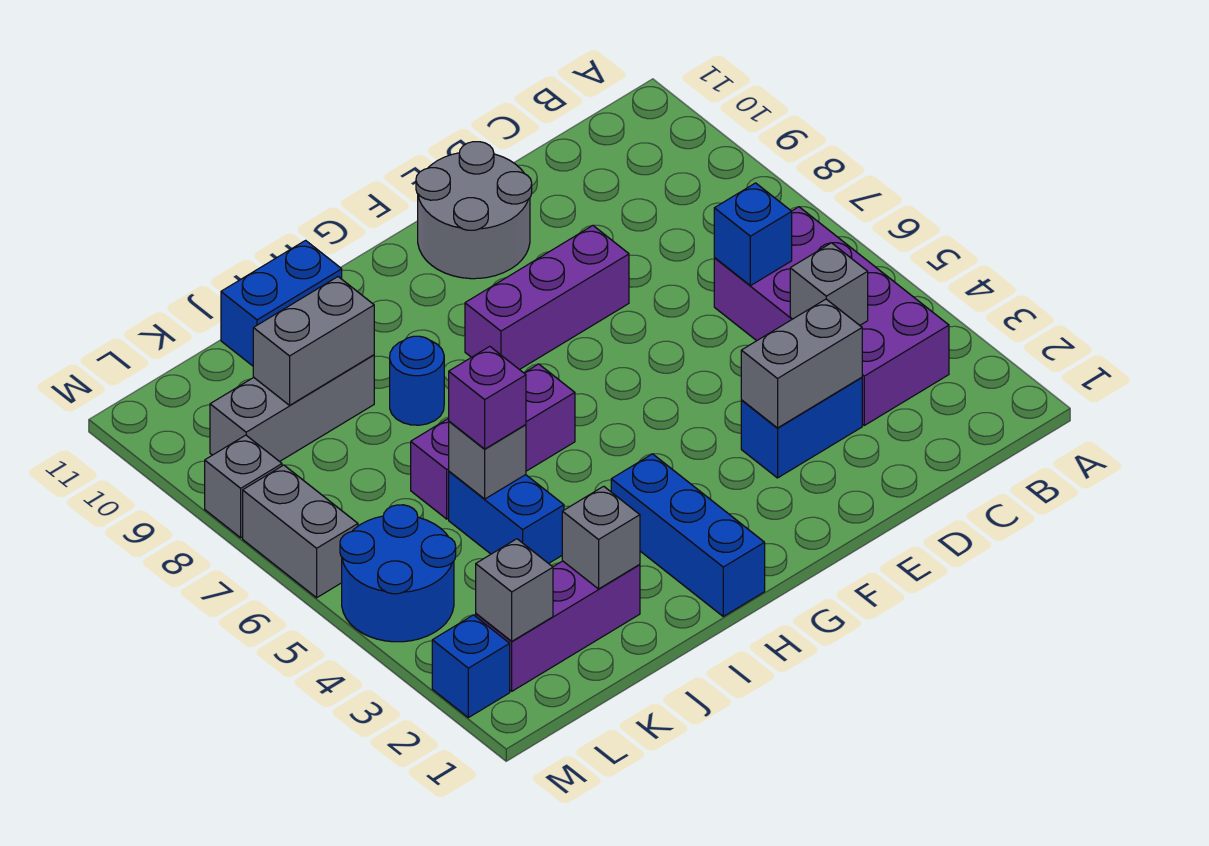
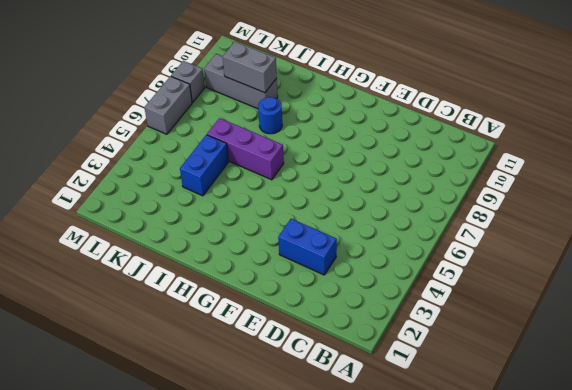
none -> purple 2x4 brick [714,207,949,425]
none -> purple 1x3 brick [465,225,629,370]
none -> grey 2x2 round brick [416,142,532,279]

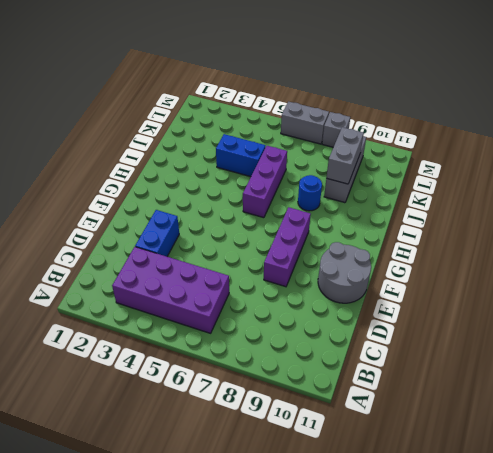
none -> blue 1x3 brick [611,454,765,616]
none -> blue 1x2 brick [221,240,342,366]
none -> purple 1x3 brick [476,561,640,691]

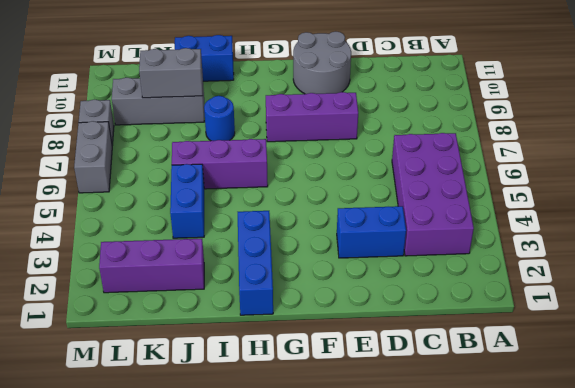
none -> blue 2x2 round brick [340,505,456,642]
none -> blue 1x1 brick [432,615,510,718]
none -> grey 1x1 brick [790,243,868,325]

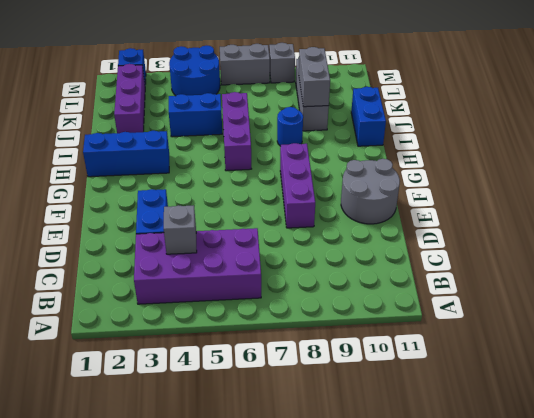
none -> blue 1x1 brick [714,183,792,286]
none -> grey 1x2 brick [741,299,862,428]
none -> grey 1x1 brick [562,486,640,589]

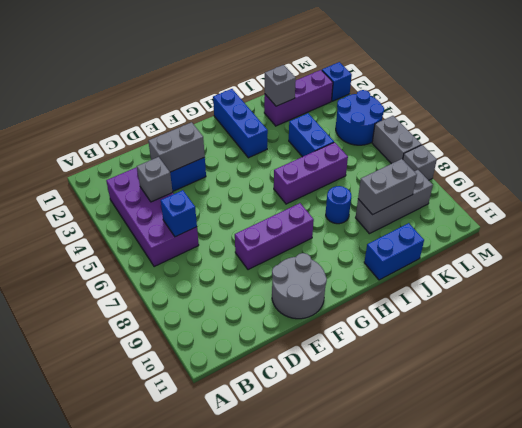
none -> grey 1x1 brick [449,421,526,499]
none -> grey 1x1 brick [476,539,553,641]
none -> purple 1x1 brick [449,347,526,449]

